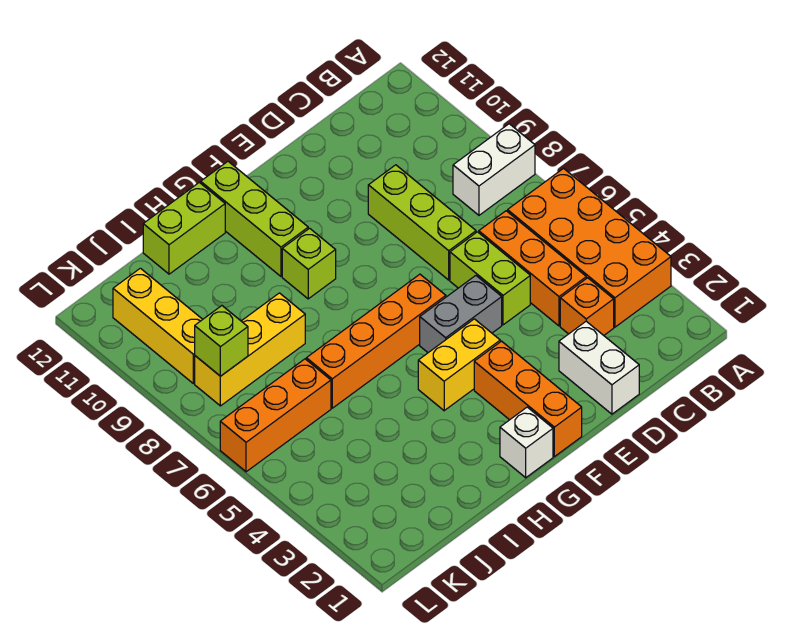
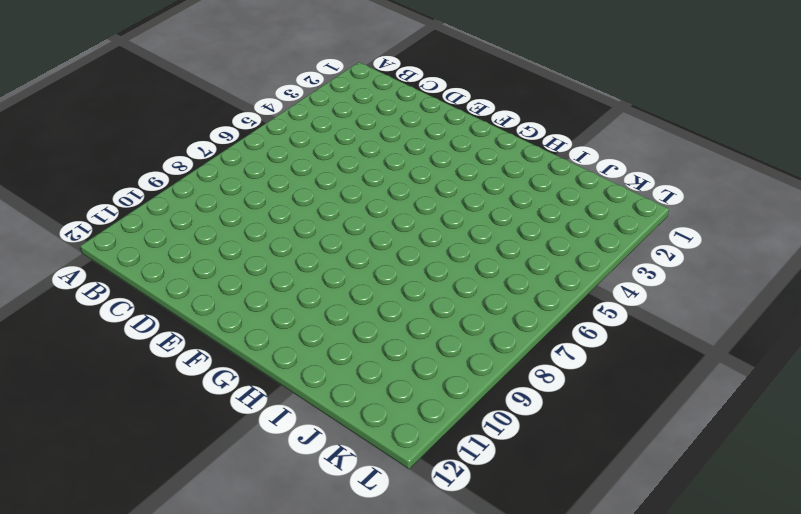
none -> orange 2x4 brick [508,168,671,327]
none -> white 1x2 brick [453,124,535,215]
none -> orange 1x1 brick [560,278,614,335]

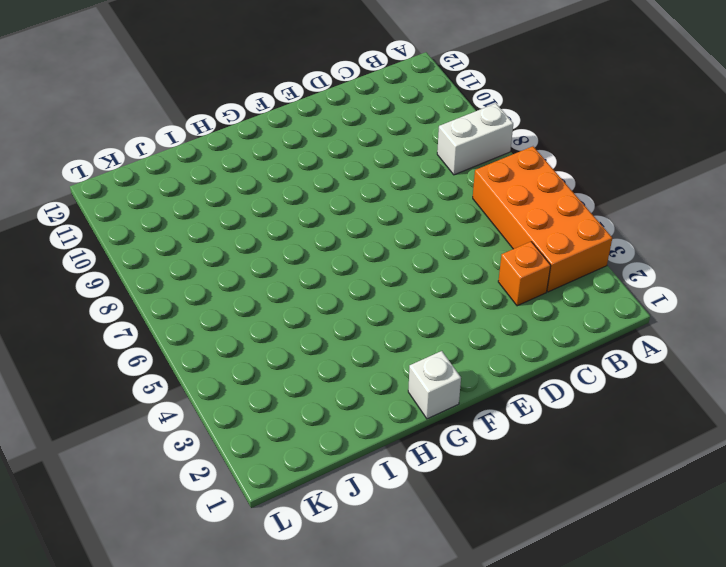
none -> orange 1x3 brick [479,211,586,326]
none -> white 1x2 brick [559,321,639,414]
none -> lime 1x2 brick [450,232,530,325]

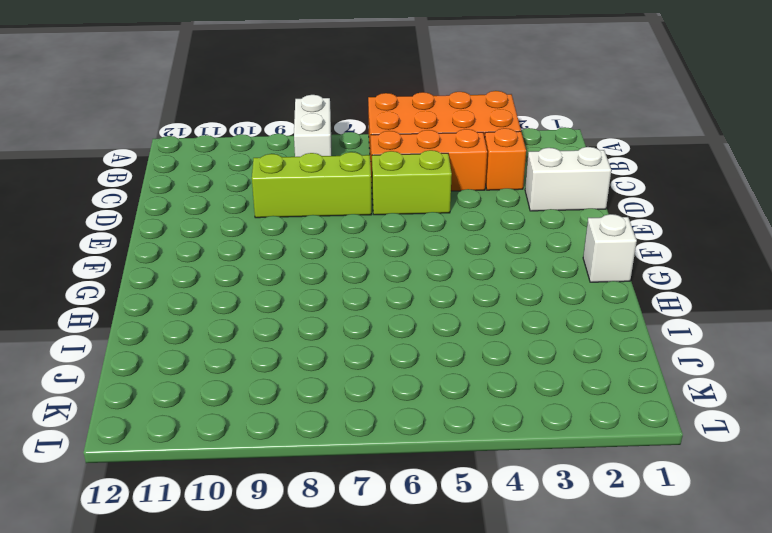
none -> grey 1x2 brick [420,276,502,353]
none -> orange 1x3 brick [474,341,582,457]
none -> yellow 1x2 brick [418,319,500,411]

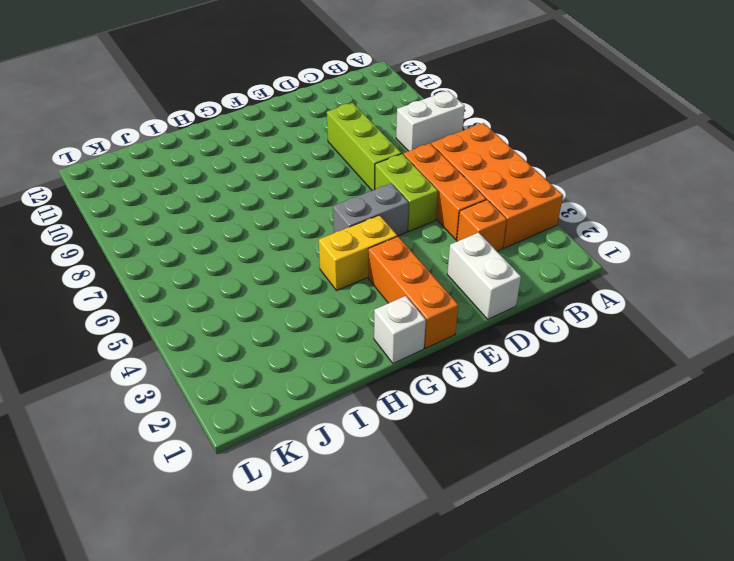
none -> orange 1x4 brick [306,274,446,408]
none -> lime 1x1 brick [282,228,336,299]
none -> lime 1x3 brick [201,161,308,276]

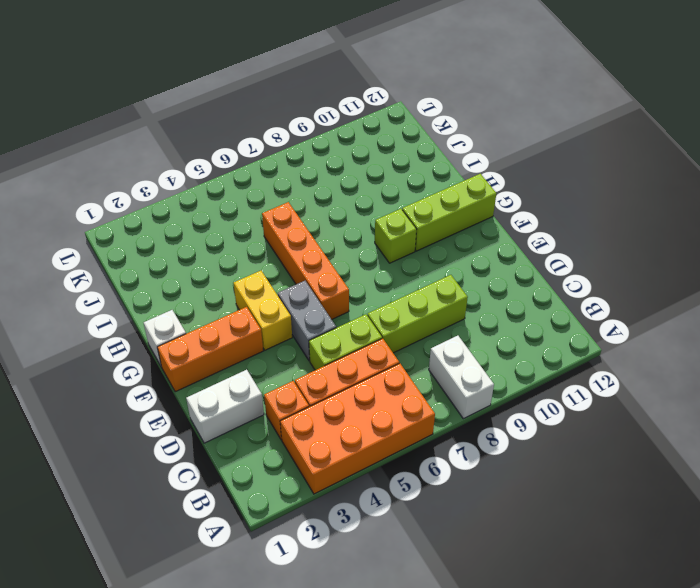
none -> lime 1x2 brick [143,182,225,274]
none -> yellow 1x3 brick [195,293,305,406]
none -> orange 1x3 brick [220,359,331,472]

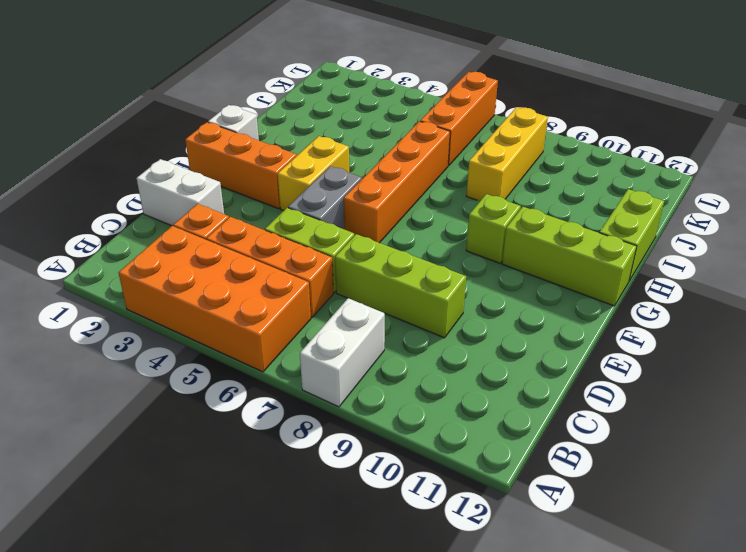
none -> yellow 1x3 brick [113,268,203,383]
none -> lime 1x1 brick [195,306,248,376]

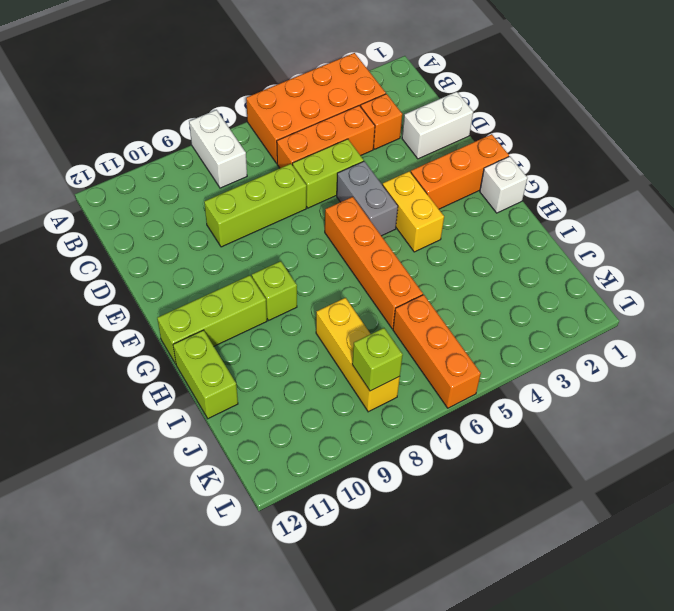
none -> yellow 1x3 brick [113,268,203,383]

